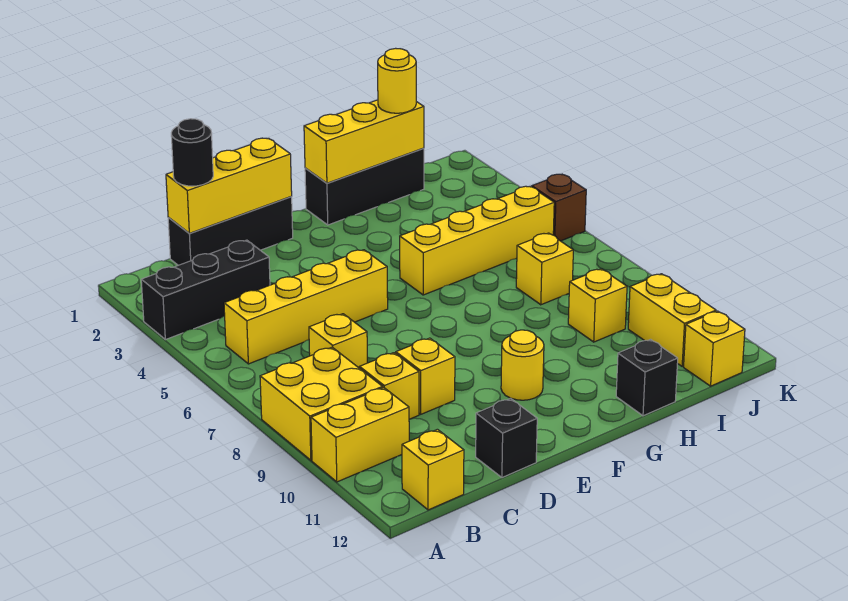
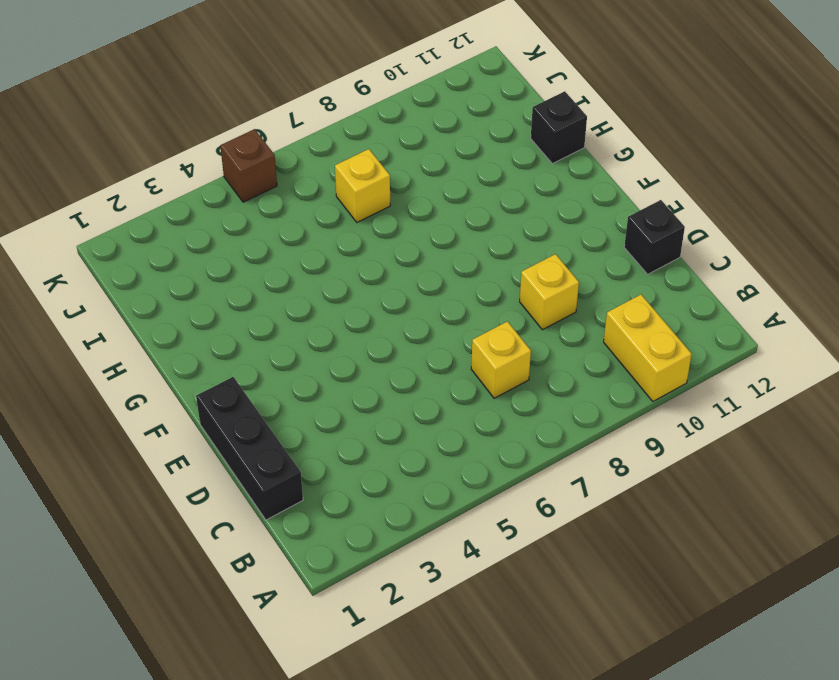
none -> black 1x3 brick [141,240,270,340]
none -> yellow 2x2 brick [260,347,383,460]
none -> yellow 1x4 brick [224,250,388,364]

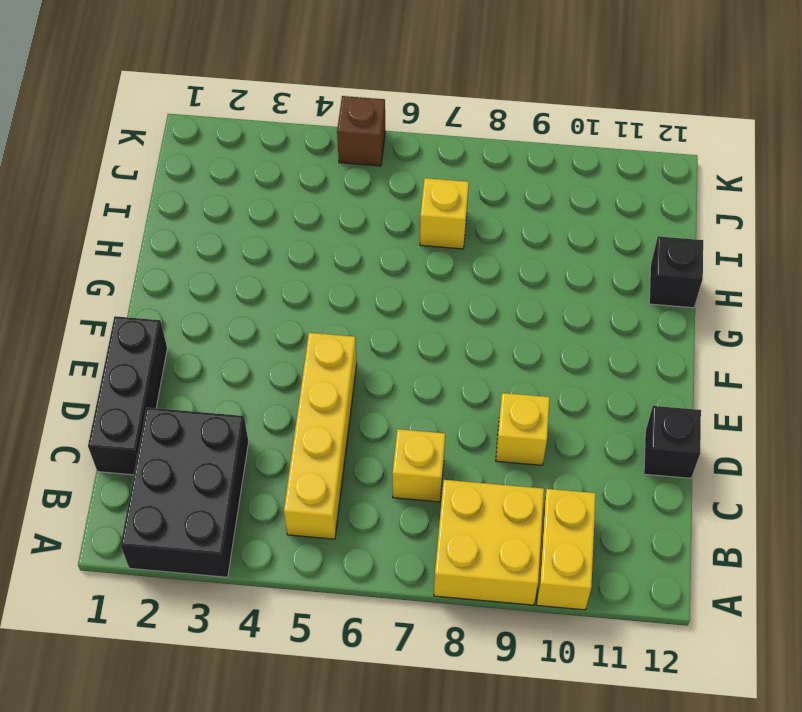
black 2x3 brick [121,408,249,577] -> black 1x3 brick [141,240,270,340]
none -> yellow 1x1 brick [402,429,464,510]
none -> yellow 1x1 brick [360,353,419,419]
none -> yellow 1x1 round brick [501,330,544,400]

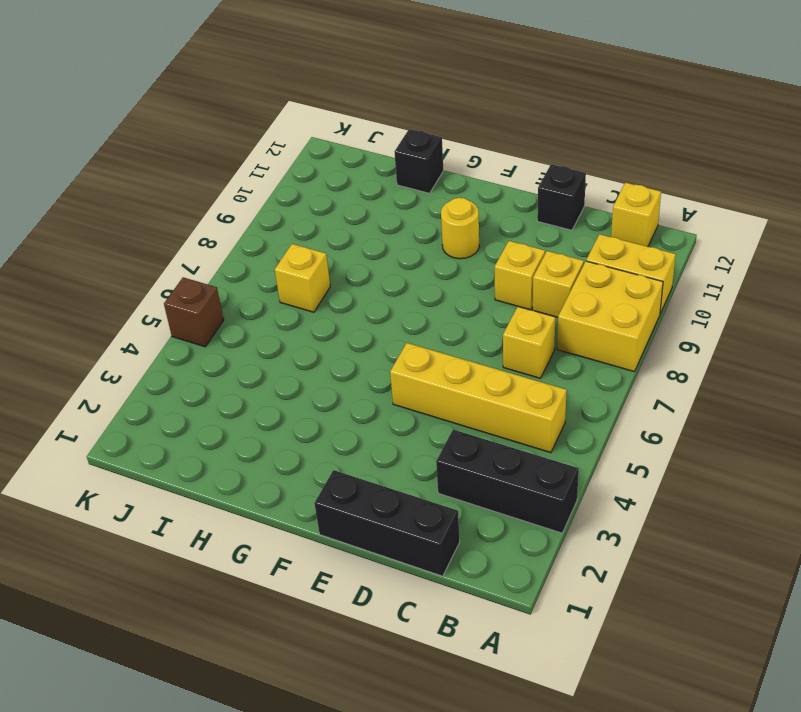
none -> black 1x3 brick [305,148,424,225]
none -> yellow 1x4 brick [400,186,554,295]
none -> yellow 1x1 brick [568,269,627,342]

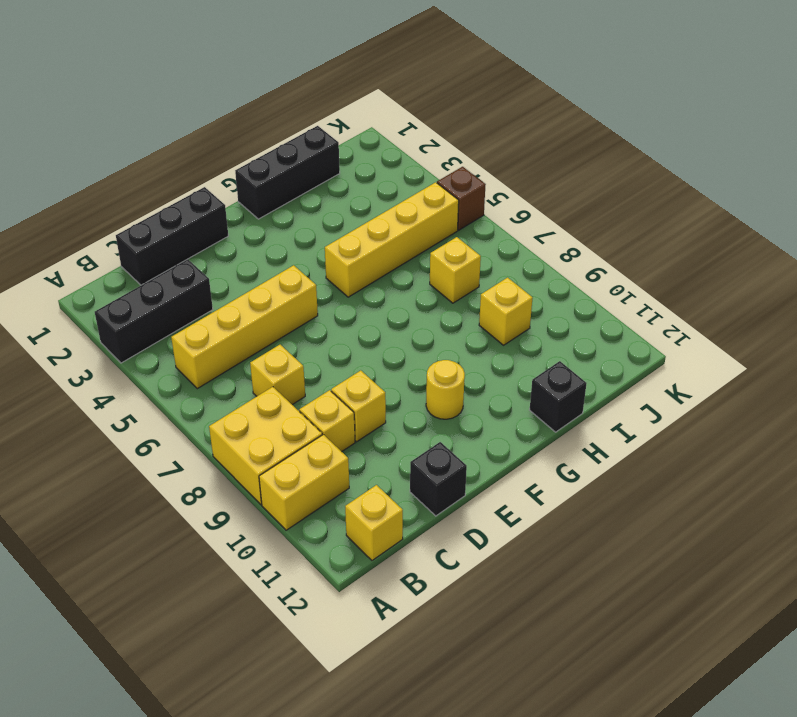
none -> yellow 1x2 brick [628,274,716,367]
none -> yellow 1x1 brick [684,311,745,386]
none -> yellow 1x3 brick [166,138,292,233]

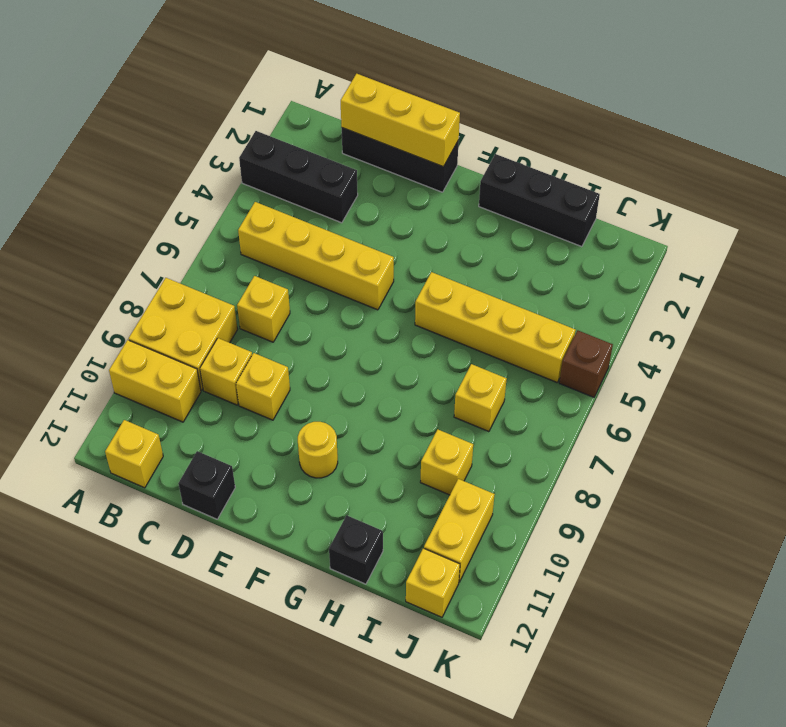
none -> yellow 1x3 brick [304,100,424,183]
none -> black 1x1 round brick [171,119,213,186]
none -> yellow 1x1 round brick [378,48,416,113]

